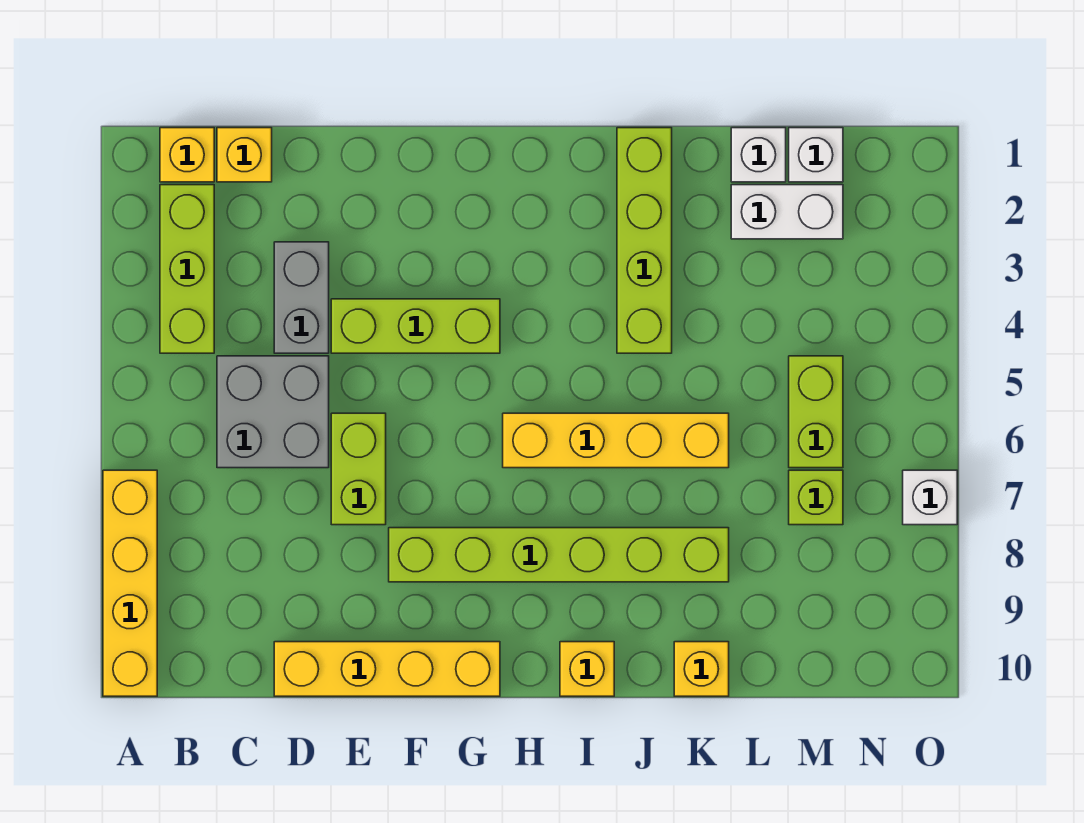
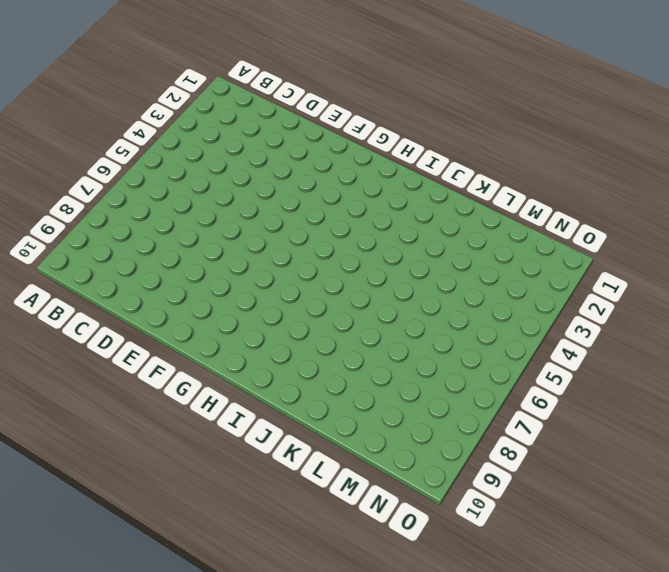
none -> yellow 1x4 brick [103,470,157,696]
none -> yellow 1x1 brick [160,128,214,182]
none -> lime 1x3 brick [160,185,214,353]

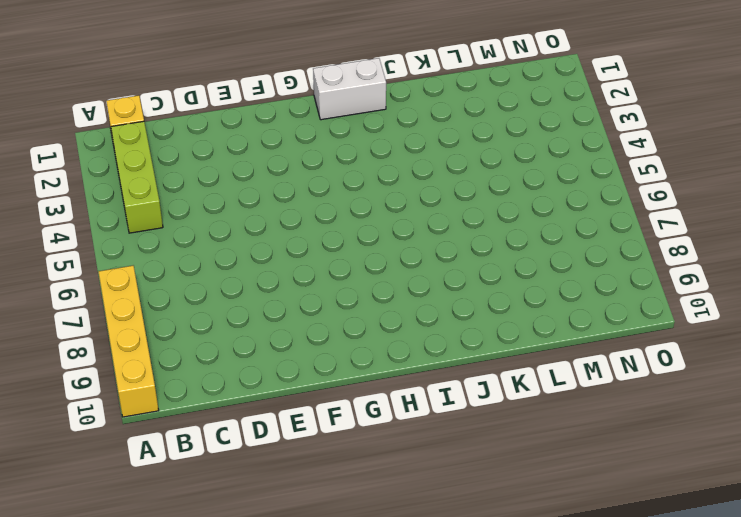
white 1x2 brick [313,58,386,120] -> white 1x2 brick moved to [731,185,843,239]
none -> yellow 1x1 brick [217,128,272,182]
none -> grey 2x2 brick [217,356,329,468]
none -> grey 1x2 brick [274,242,329,353]

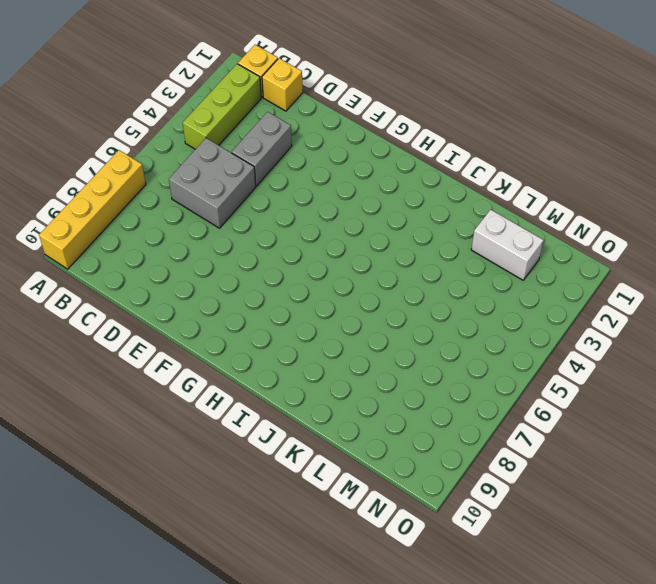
none -> yellow 1x4 brick [274,642,500,696]
none -> lime 1x3 brick [331,299,500,353]
none -> lime 1x2 brick [331,413,386,525]

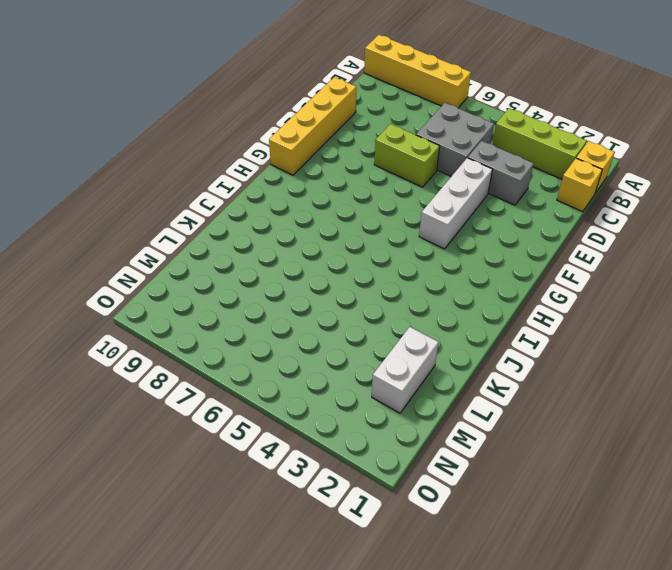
white 1x3 brick [419,158,492,249] -> lime 1x3 brick [331,299,500,353]
none -> lime 1x6 brick [389,528,729,582]
none -> yellow 1x4 brick [503,413,729,468]
none -> yellow 1x1 brick [560,642,614,696]

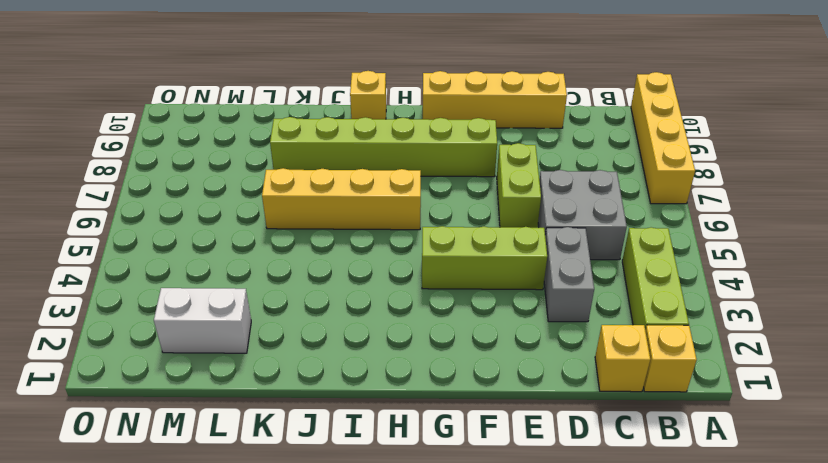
none -> lime 1x4 brick [617,128,672,353]
none -> yellow 1x1 brick [674,642,729,696]
none -> white 1x1 brick [731,128,786,182]

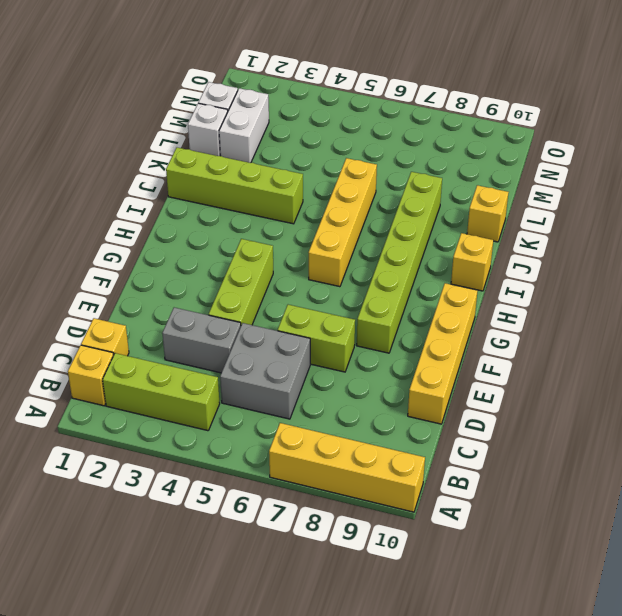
none -> lime 1x2 brick [789,356,843,468]
none -> lime 1x1 brick [789,470,843,525]
none -> white 1x1 brick [903,470,957,525]

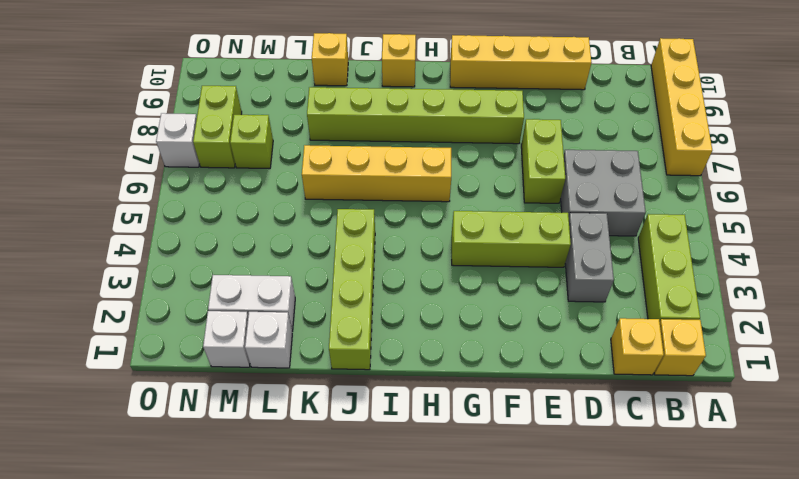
lime 1x2 brick [193,86,242,168] -> lime 1x2 brick moved to [789,356,843,468]

